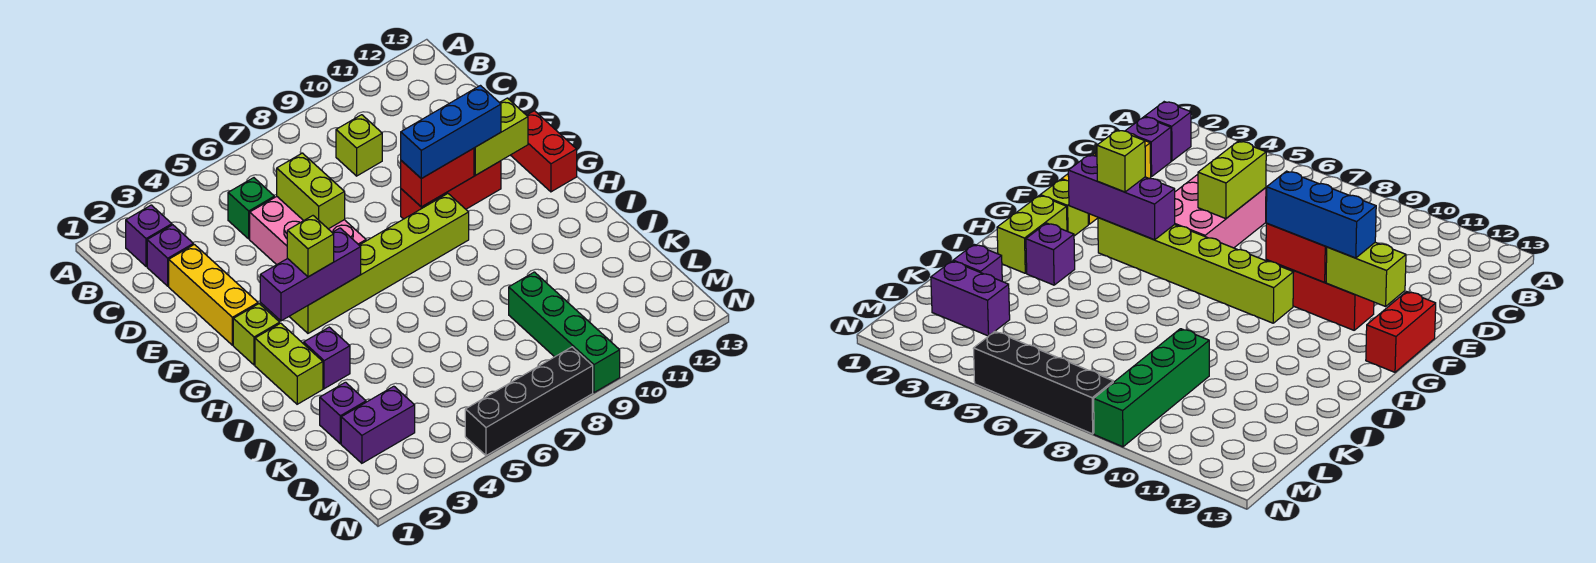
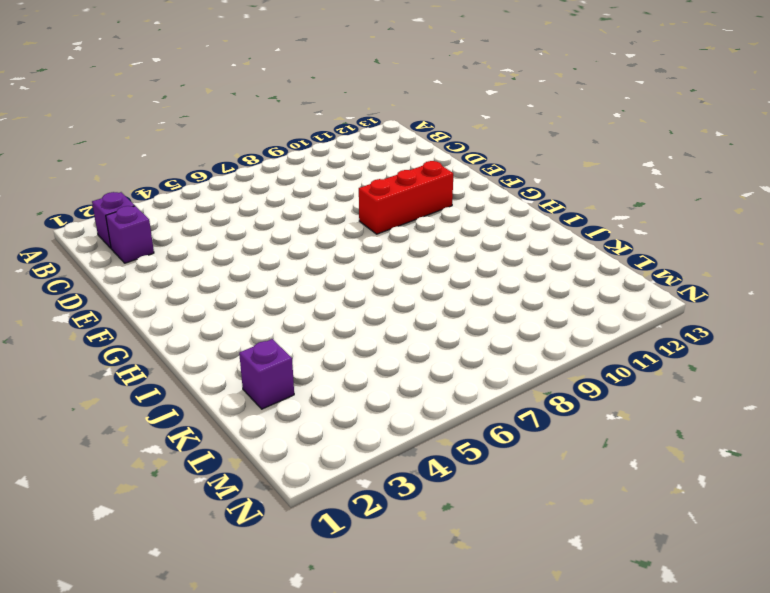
none -> green 1x1 brick [228,178,274,239]
none -> lime 1x1 brick [336,115,382,176]
none -> yellow 1x3 brick [169,245,258,345]

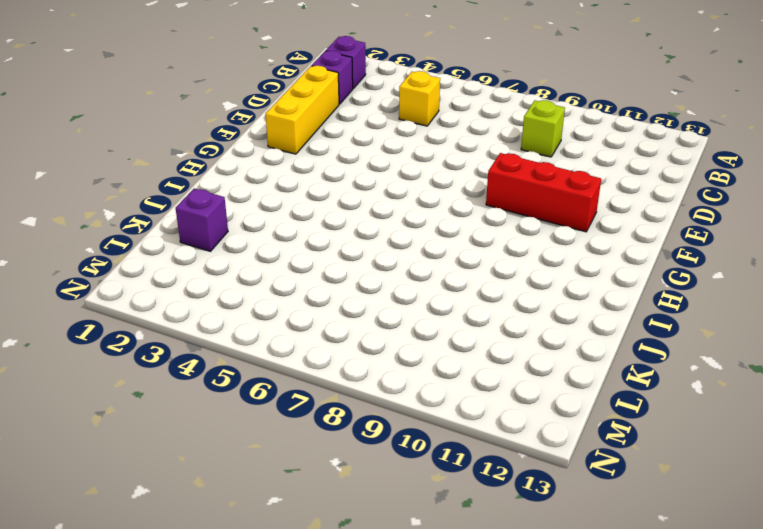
yellow 1x1 brick [399,71,440,126] -> green 1x1 brick [228,178,274,239]
none -> pink 2x3 brick [250,196,366,265]
none -> red 1x2 brick [511,111,577,192]
none -> lime 1x1 brick [233,304,280,365]

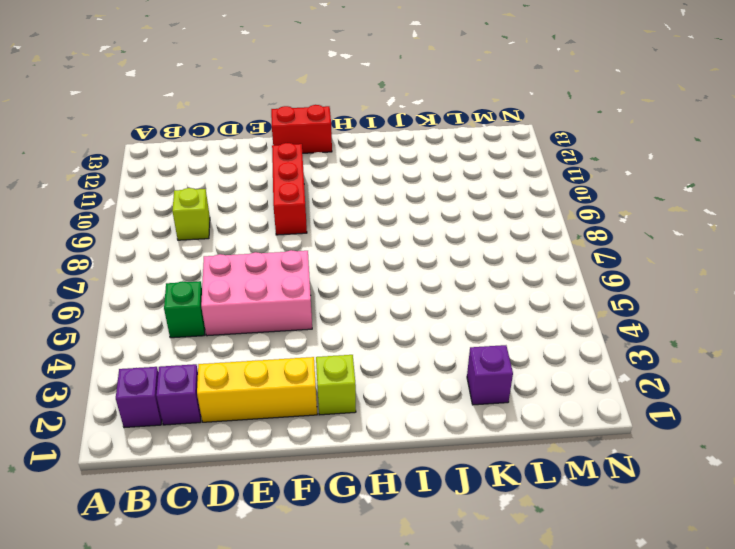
none -> lime 1x6 brick [289,194,469,333]
none -> lime 1x2 brick [255,323,323,404]
none -> purple 1x1 brick [304,327,350,389]

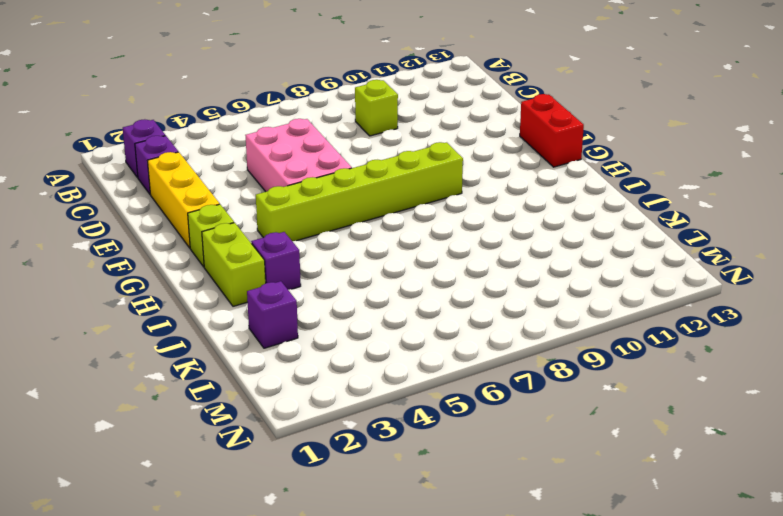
none -> green 1x1 brick [228,178,274,239]
none -> red 1x3 brick [401,161,501,219]
none -> green 1x4 brick [509,272,620,393]

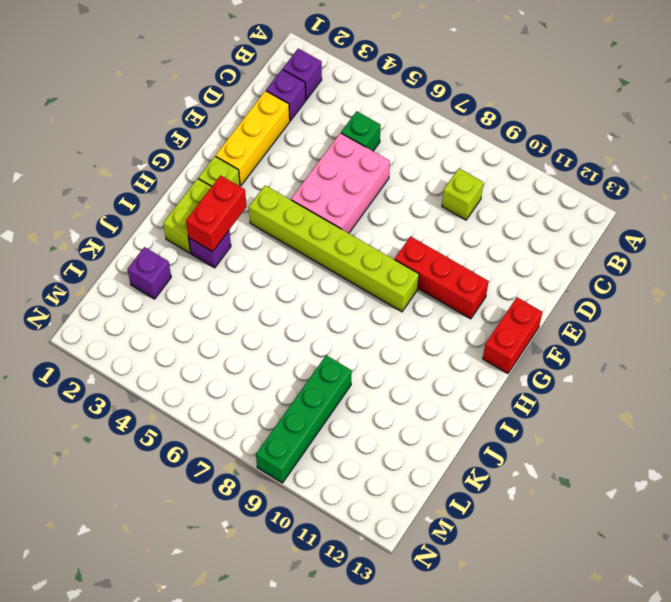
red 1x2 brick [186,175,247,252] -> red 1x2 brick turned to [401,148,474,207]
none -> purple 1x2 brick [341,386,415,463]
none -> black 1x4 brick [465,347,593,456]
none -> lime 1x2 brick [277,153,345,229]

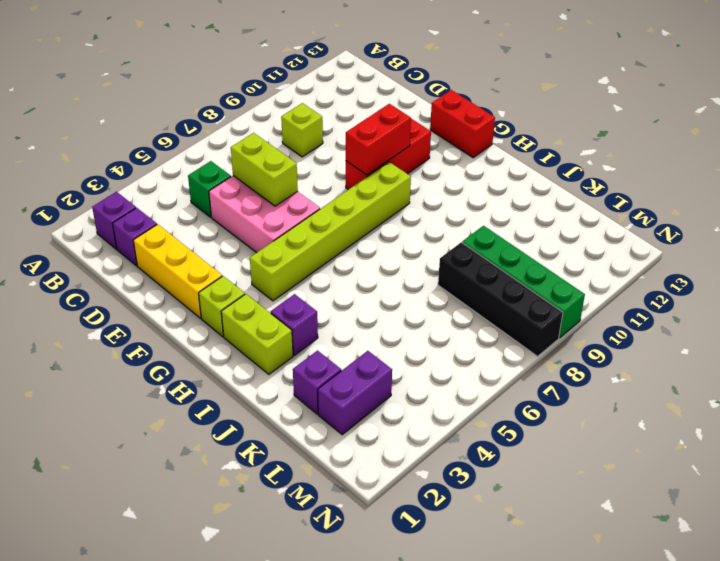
black 1x4 brick [438,242,563,356] -> black 1x4 brick turned to [465,347,593,456]
none -> lime 1x2 brick [474,98,528,175]
none -> purple 1x3 brick [260,228,361,321]
none -> blue 1x3 brick [401,86,501,179]

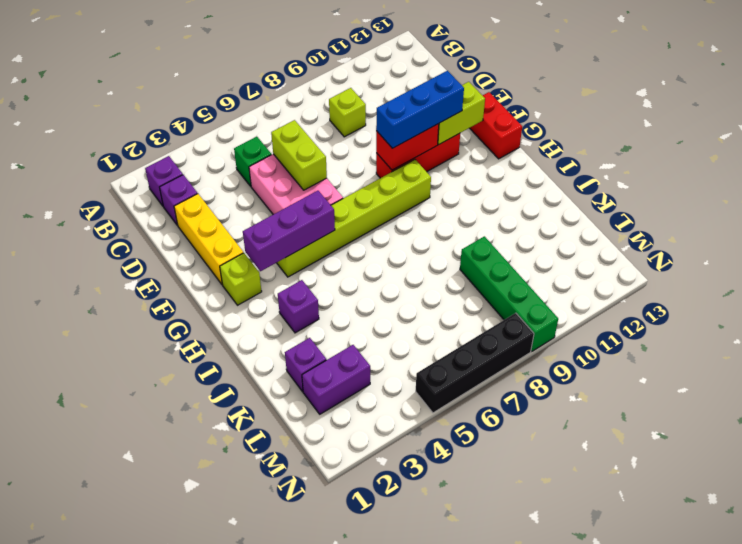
none -> lime 1x2 brick [255,323,323,404]
none -> lime 1x1 brick [287,216,334,277]

